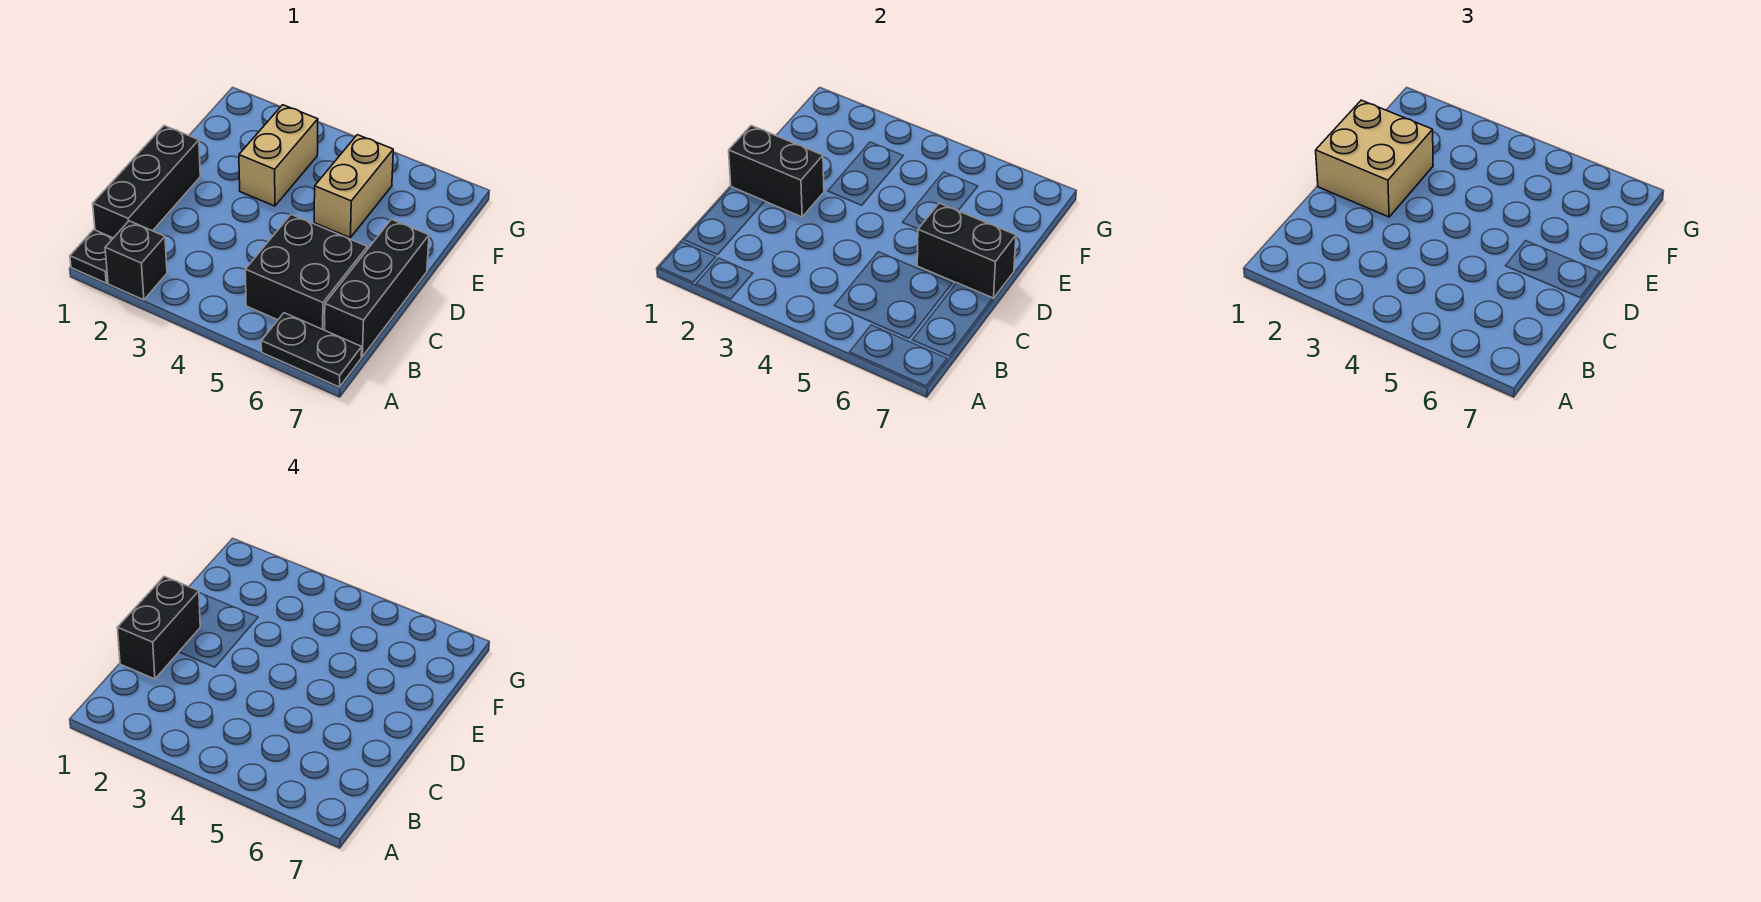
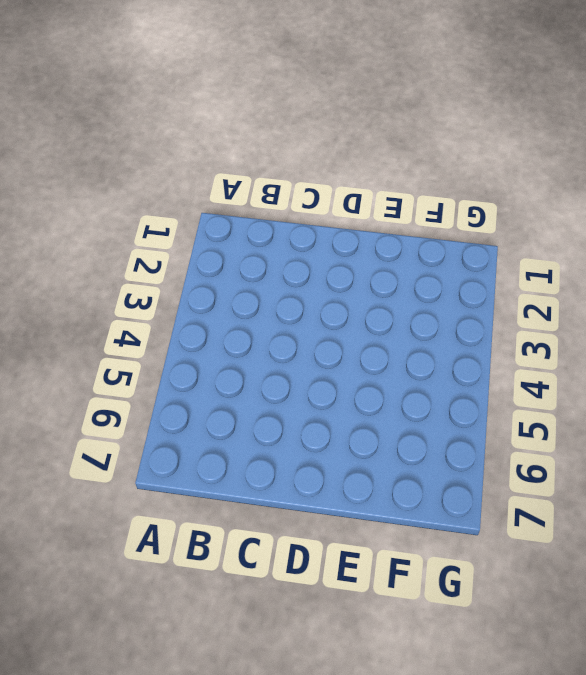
none -> black 1x1 plate [70,230,113,283]
none -> black 1x1 brick [105,221,167,300]
none -> black 1x2 plate [261,313,362,387]

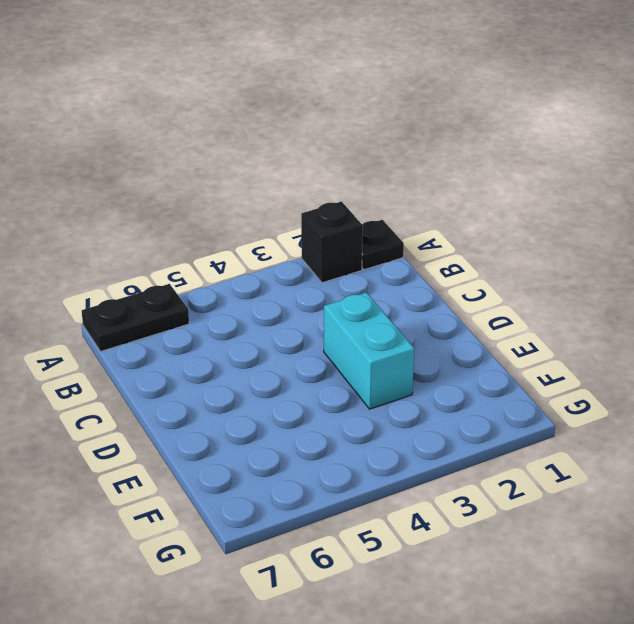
cyan 1x2 brick [324,292,414,409] -> tan 1x2 brick [239,105,318,206]
none -> black 1x3 brick [93,126,200,238]
none -> black 2x2 brick [245,215,367,330]
none -> black 1x3 brick [325,219,429,357]

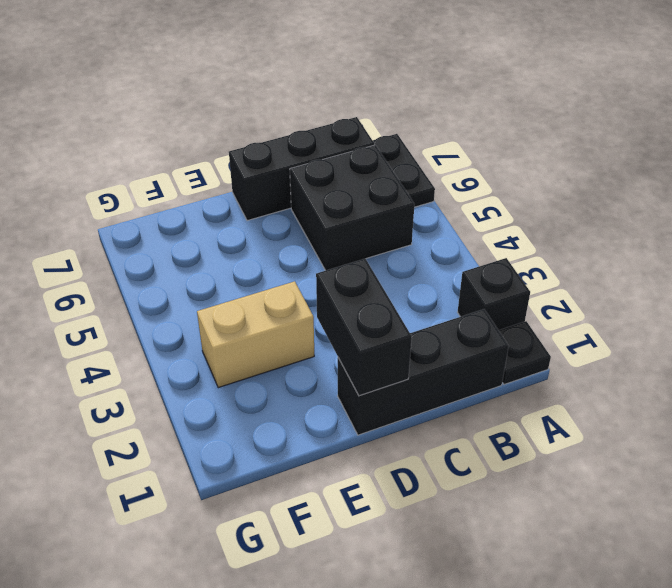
none -> tan 1x2 brick [314,135,393,238]
none -> black 1x2 brick [917,203,1016,298]
none -> tan 2x2 brick [1316,100,1433,217]

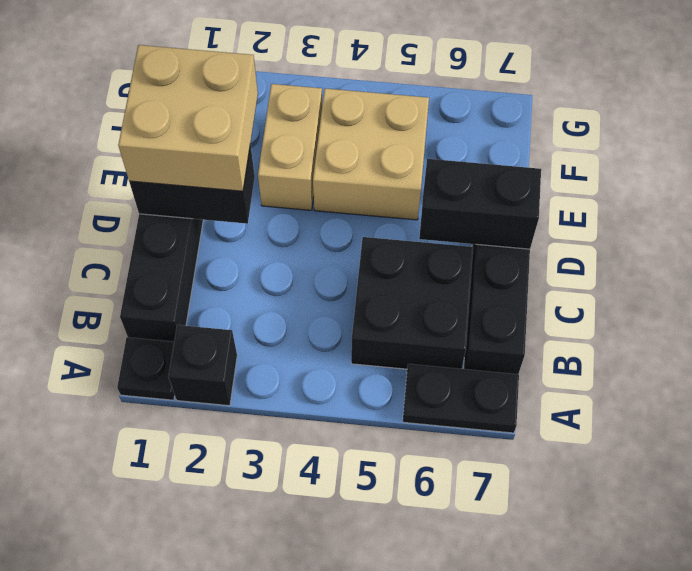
tan 2x2 brick [313,89,429,220] -> tan 1x2 brick [314,135,393,238]
none -> black 1x2 brick [117,577,200,679]

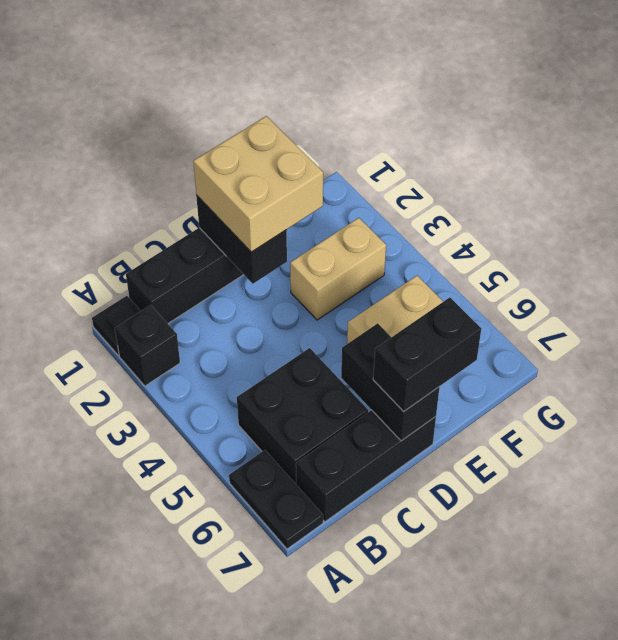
black 1x2 brick [373,298,481,412] -> black 1x2 brick moved to [117,577,200,679]

